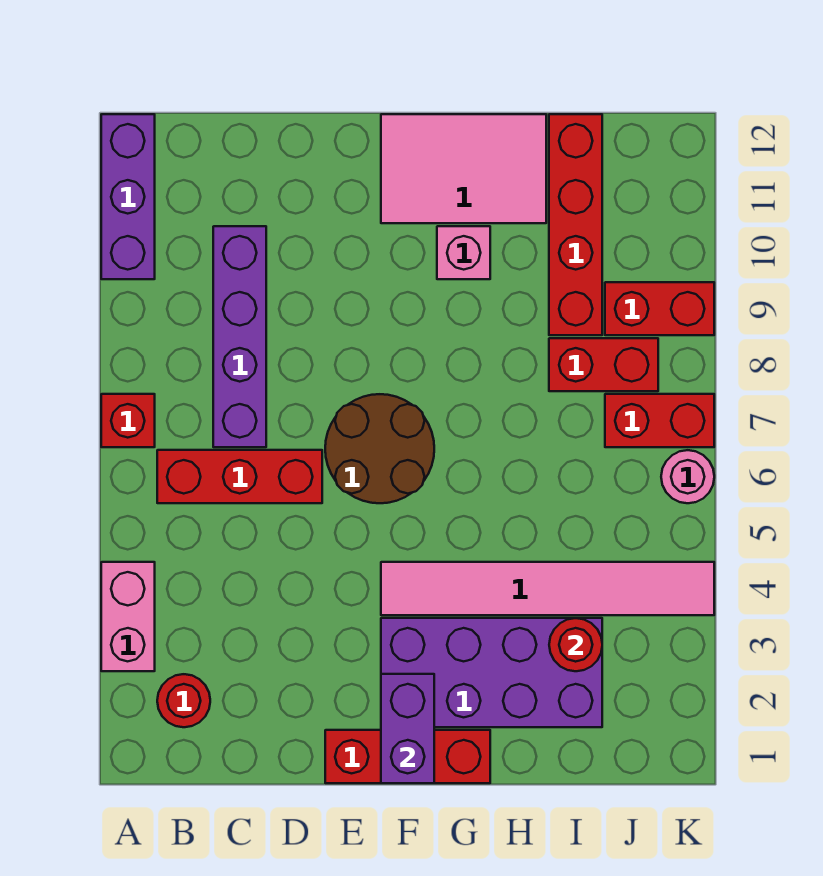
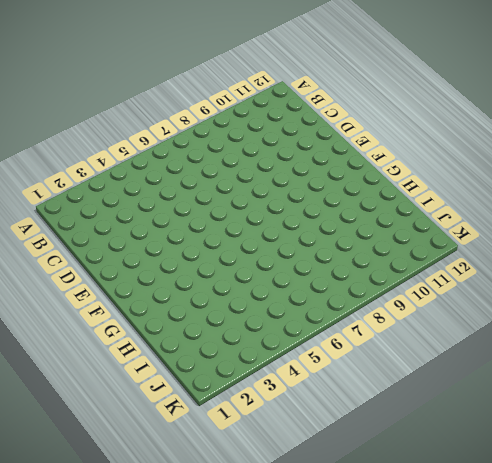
none -> pink 1x2 brick [101,562,155,671]
none -> red 1x1 brick [101,394,155,447]
none -> purple 1x3 brick [101,114,155,279]

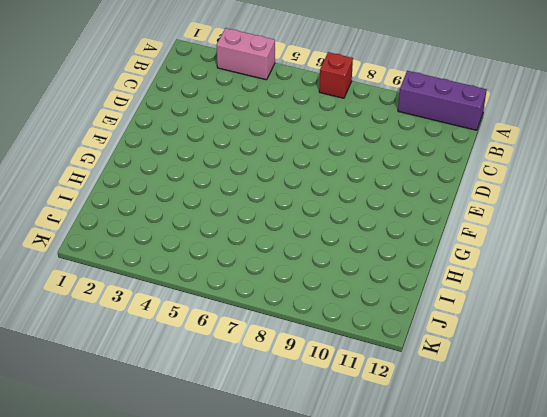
none -> red 1x1 round brick [157,674,210,727]
none -> red 1x3 brick [157,450,322,503]
none -> purple 1x4 brick [213,226,266,447]

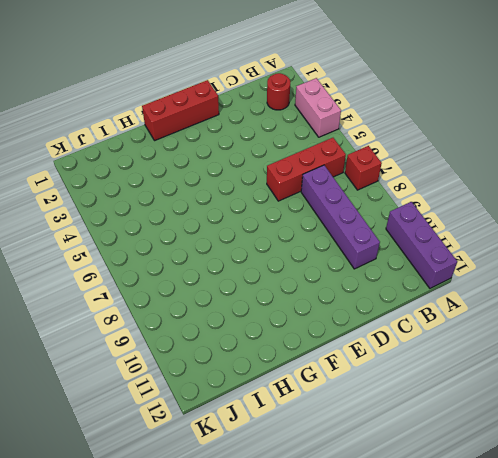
none -> brown 2x2 round brick [325,394,434,503]
none -> purple 2x4 brick [381,618,602,727]
none -> pink 1x6 tile [381,562,714,615]

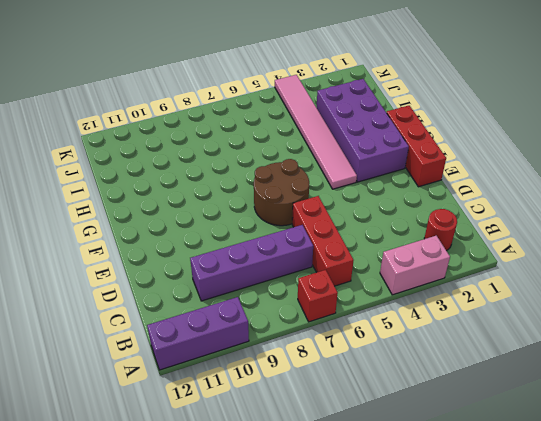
none -> pink 2x3 tile [381,114,546,223]
none -> pink 1x1 brick [437,226,490,279]
none -> red 1x2 brick [549,338,658,391]

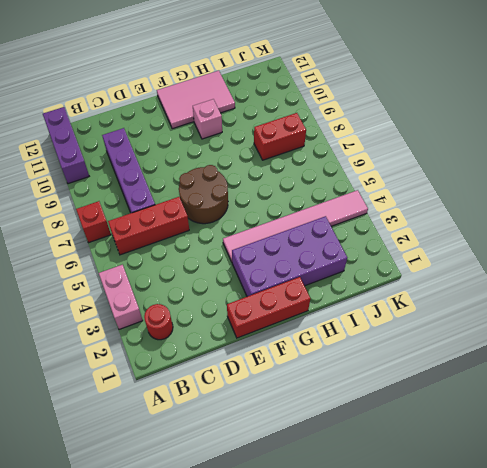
none -> red 1x4 brick [549,114,602,335]
none -> red 1x2 brick [605,394,714,447]
none -> red 1x2 brick [605,282,714,335]

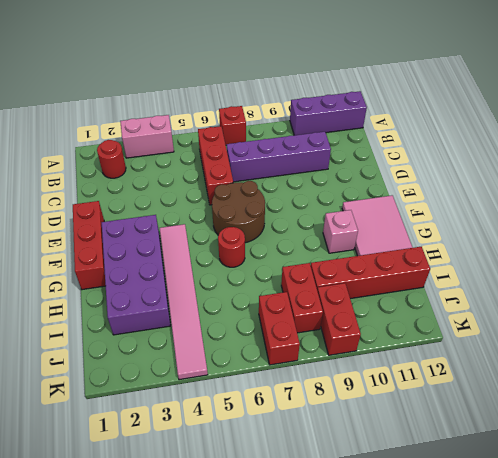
red 1x1 round brick [218,227,245,267] -> red 1x1 round brick moved to [549,618,602,671]
none -> pink 1x1 round brick [661,450,714,503]
none -> purple 1x2 brick [381,674,434,783]

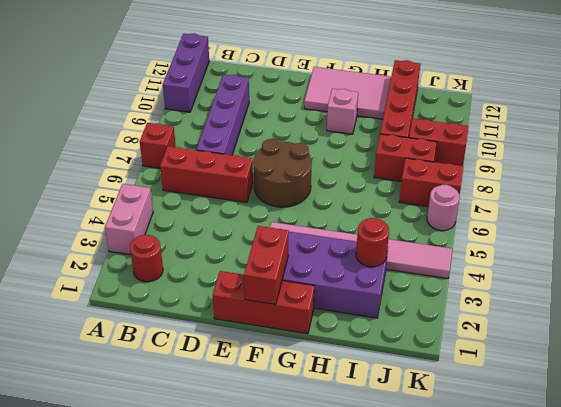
red 1x2 brick [244,226,289,304] -> purple 1x2 brick [381,674,434,783]

